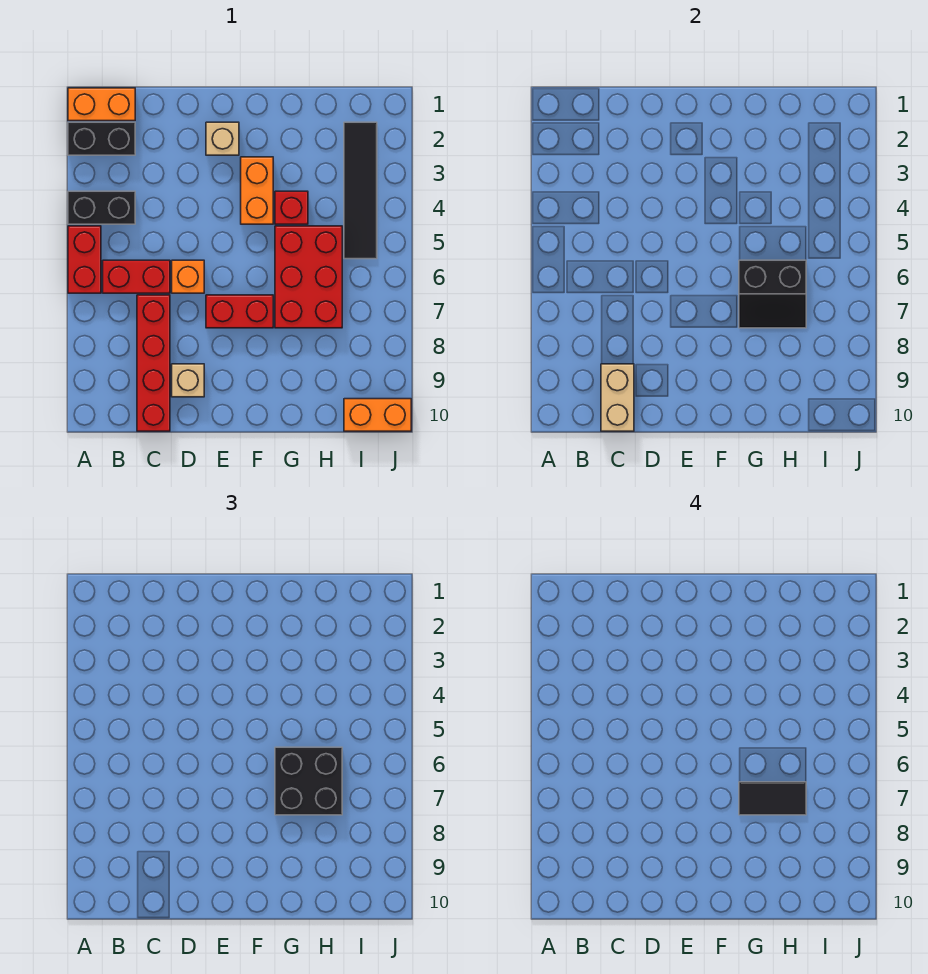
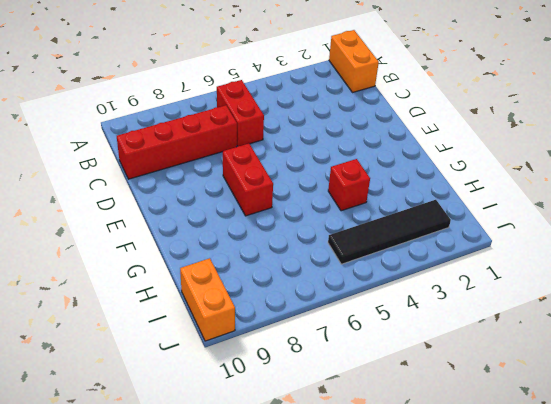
none -> black 1x2 brick [68,122,135,155]
none -> black 1x2 brick [68,191,135,224]
none -> red 1x2 brick [68,226,101,293]

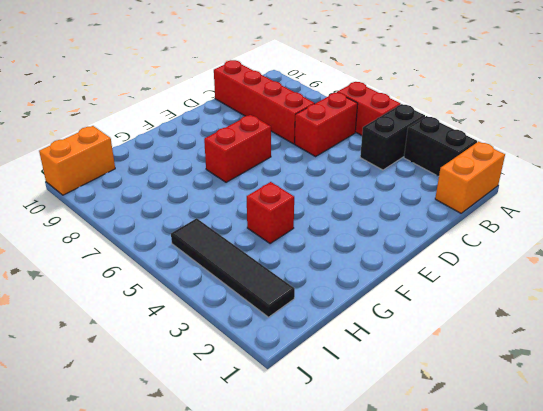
black 1x2 brick [404,116,477,177] -> black 1x2 brick turned to [68,122,135,155]
none -> orange 1x1 brick [172,260,204,293]
none -> tan 1x1 brick [172,364,204,397]
none -> tan 1x1 brick [206,122,239,155]

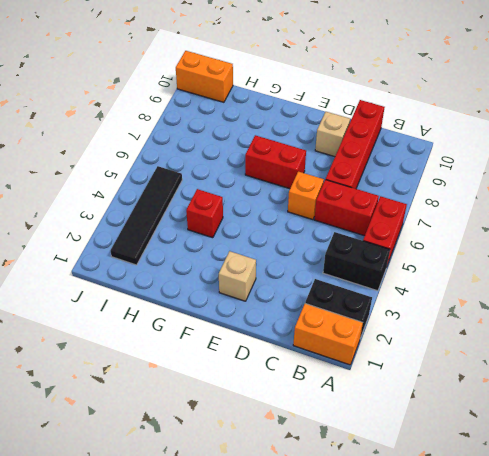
none -> orange 1x2 brick [241,157,273,224]
none -> red 2x3 brick [275,226,342,328]
none -> tan 1x2 brick [601,364,634,431]

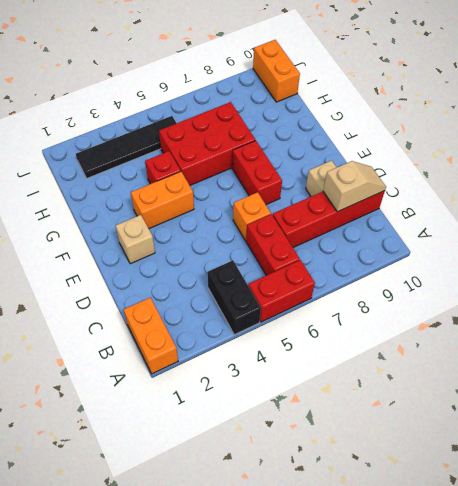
tan 1x2 slope [323,161,386,212] -> tan 1x2 brick [601,364,634,431]
none -> black 1x2 brick [68,122,135,155]
none -> black 2x2 slope [739,260,806,328]
none -> black 2x2 brick [275,747,342,815]

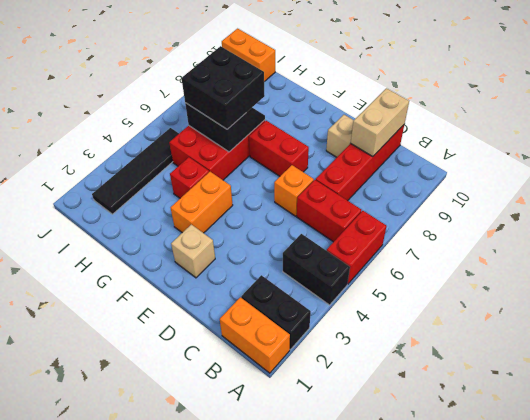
none -> black 1x2 tile [739,782,806,815]

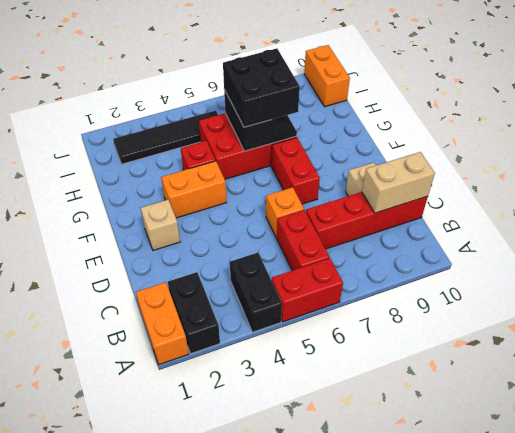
none -> black 1x2 tile [739,782,806,815]

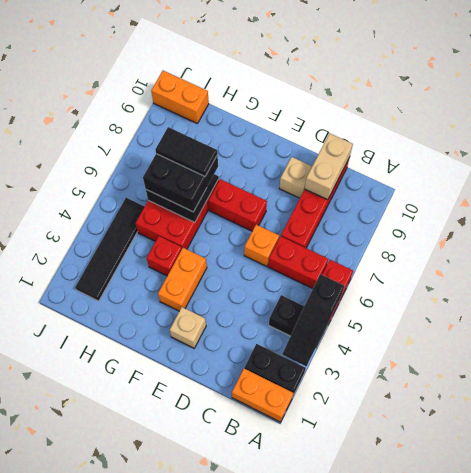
black 1x3 slope [282,274,344,366] -> none

